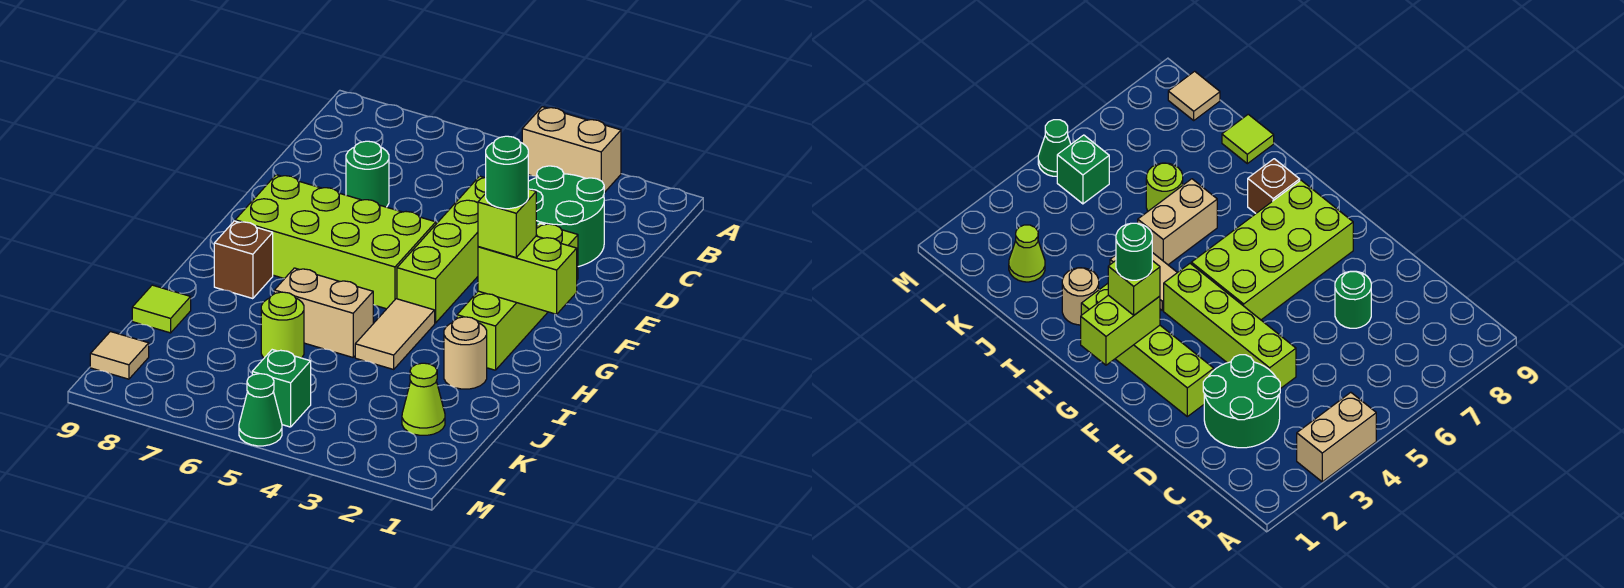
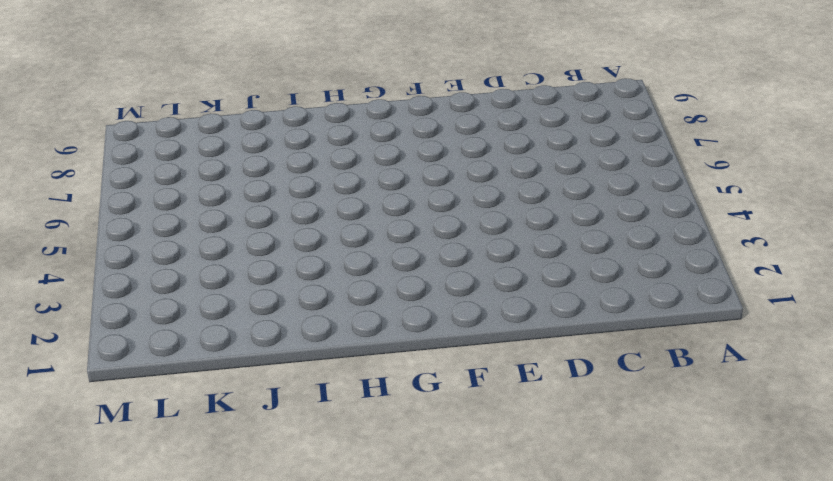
none -> tan 1x2 brick [522,107,621,193]
none -> green 2x2 round brick [528,166,604,267]
none -> lime 1x4 brick [397,176,486,323]

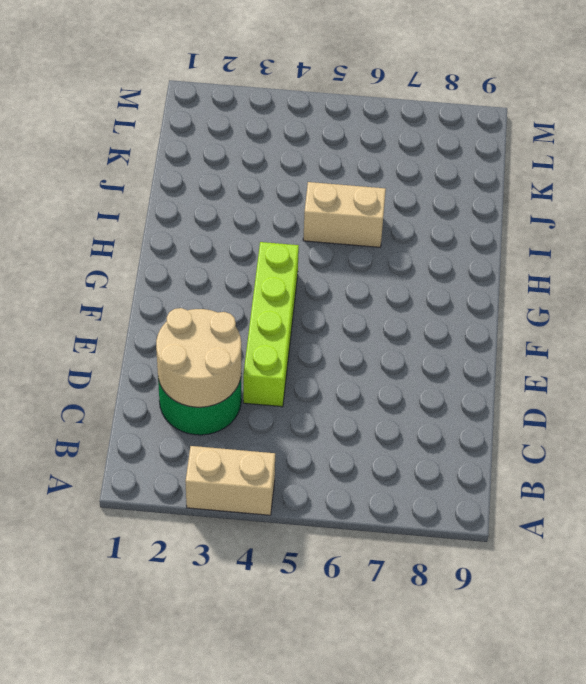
tan 2x2 round brick [156,308,241,407] -> none
none -> green 1x1 round brick [346,141,389,207]
none -> lime 1x4 brick [457,223,578,370]
none -> lime 2x4 brick [235,175,436,309]

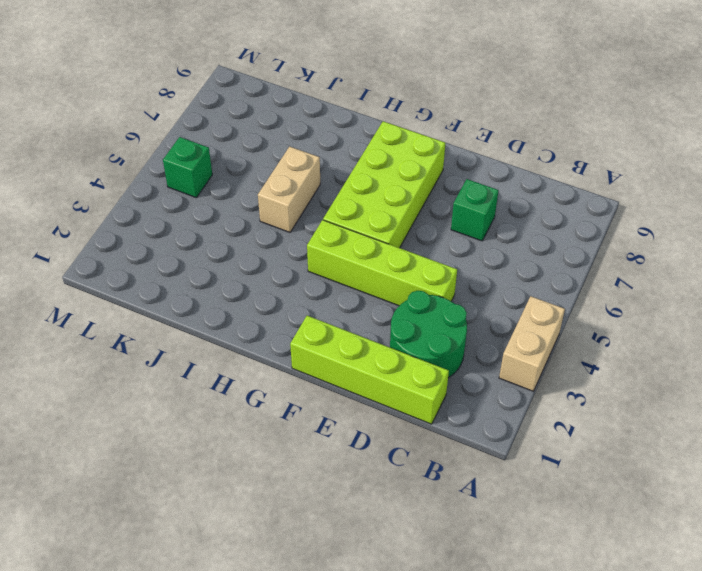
lime 1x4 brick [290,316,449,424] -> lime 1x4 brick moved to [457,223,578,370]
green 1x1 brick [451,179,499,241] -> green 1x1 round brick [346,141,389,207]
none -> tan 1x2 tile [355,299,435,369]
none -> brown 1x1 brick [214,221,273,299]
none -> tan 1x1 round brick [444,317,487,389]

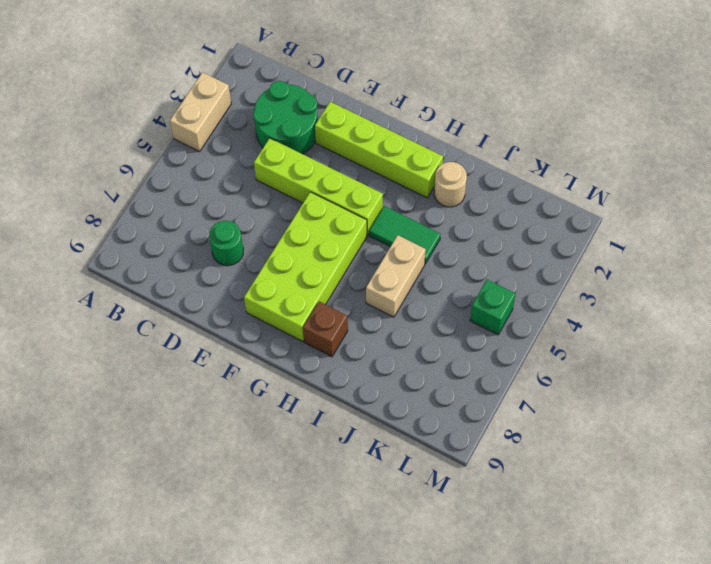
green 1x2 tile [369,206,440,264] -> tan 1x2 tile [355,299,435,369]
none -> lime 1x1 round brick [261,292,304,358]
none -> lime 1x1 tile [132,285,191,333]
none -> lime 1x1 cone [402,363,445,435]

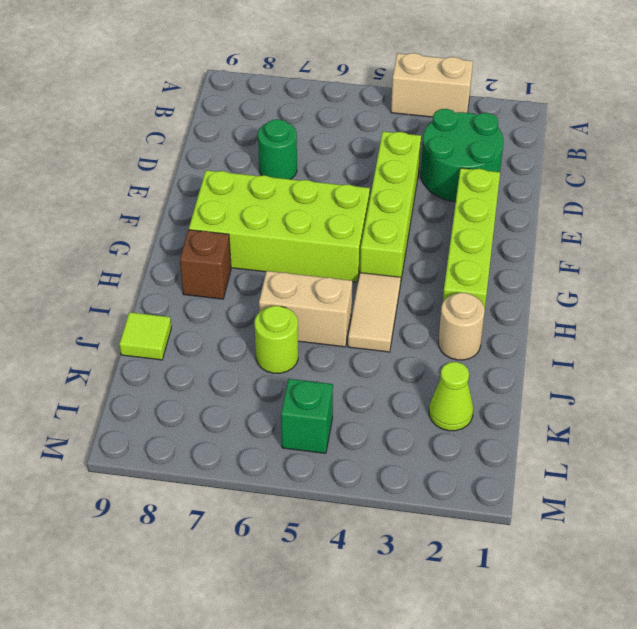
none -> tan 1x1 tile [90,332,149,379]
none -> green 1x1 cone [239,374,282,446]
none -> lime 1x2 brick [478,236,577,314]

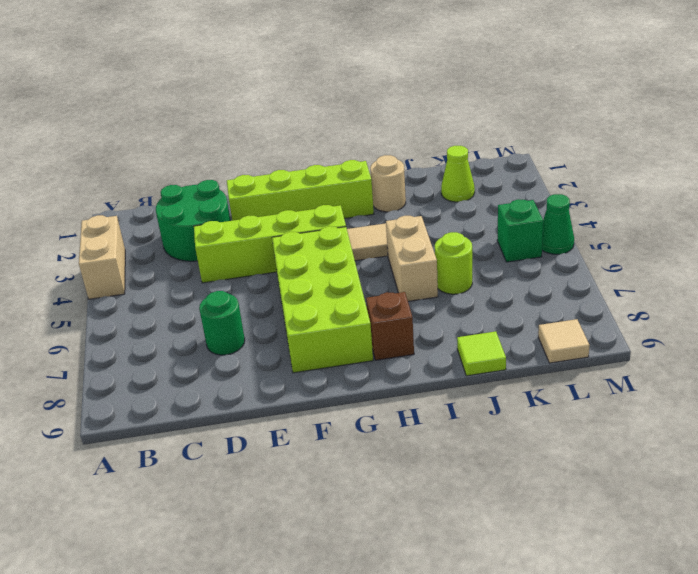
none -> lime 1x2 brick [478,236,577,314]
none -> lime 1x1 brick [478,189,536,257]
none -> green 1x1 round brick [486,136,528,209]

